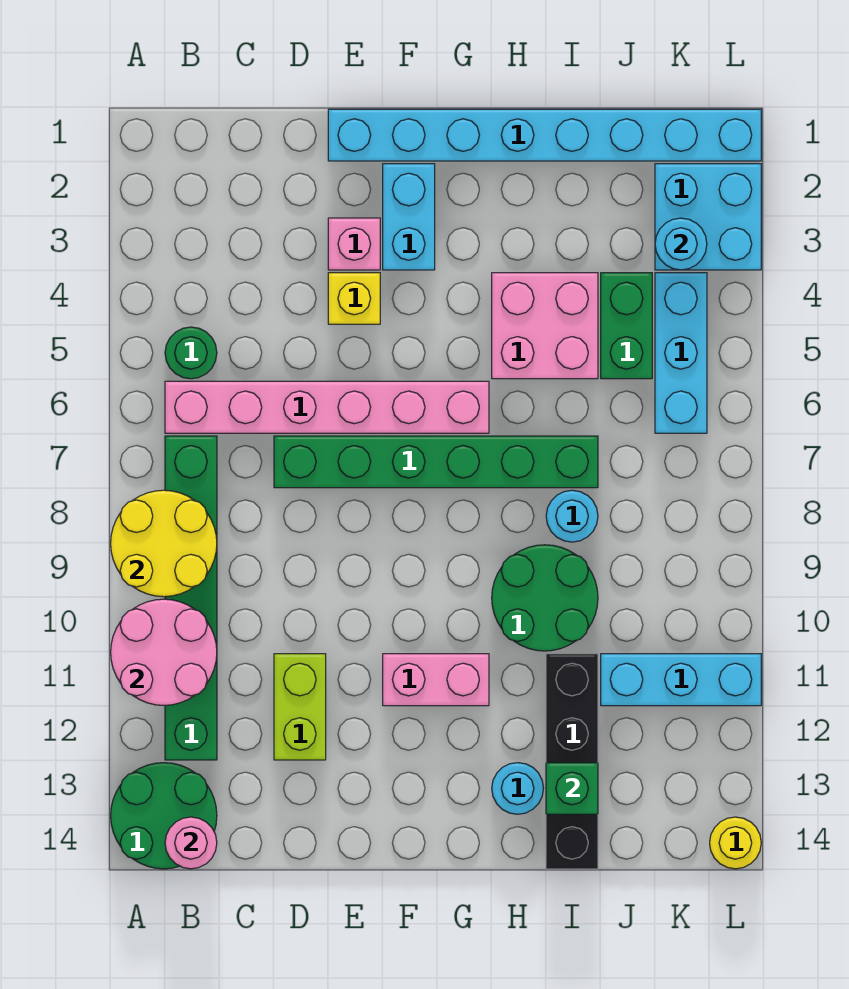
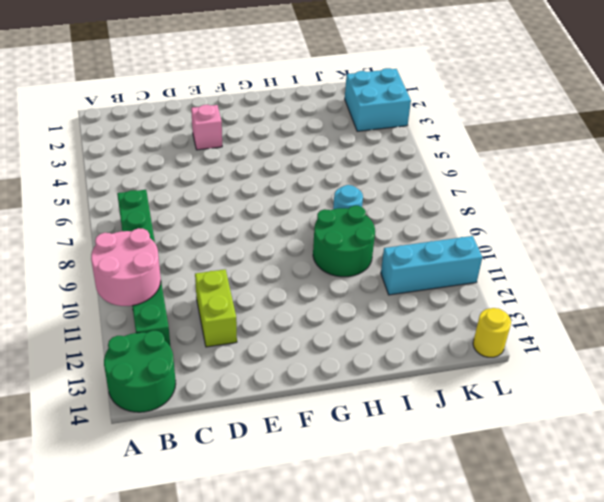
none -> green 1x1 round brick [165,327,217,379]
none -> pink 1x6 brick [165,381,489,433]
none -> green 1x6 brick [274,436,598,488]

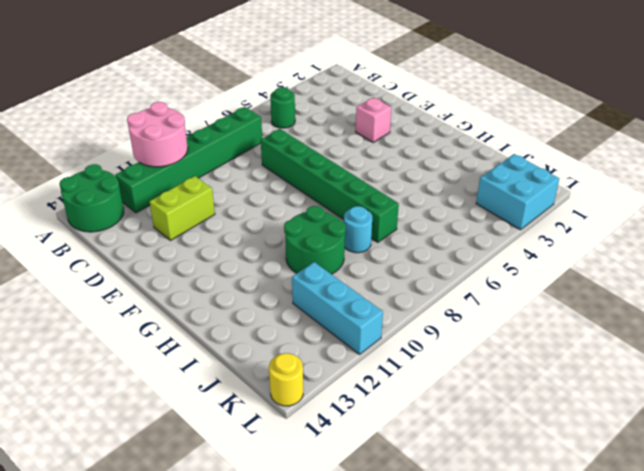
none -> pink 1x6 brick [165,381,489,433]
none -> cyan 1x8 brick [328,109,761,161]
none -> yellow 1x1 brick [328,273,380,324]

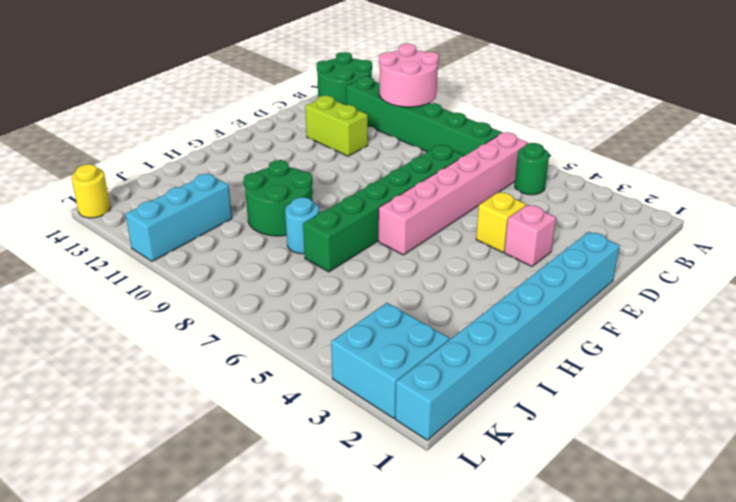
none -> cyan 1x2 brick [383,164,435,270]
none -> pink 1x2 brick [383,654,489,706]
none -> pink 2x2 brick [492,273,598,379]

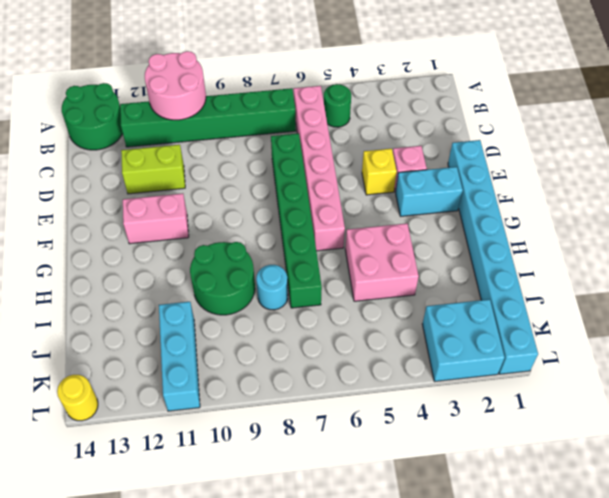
pink 1x2 brick [123,193,189,244] -> pink 1x2 brick turned to [383,654,489,706]
none -> cyan 1x1 round brick [492,763,543,814]
none -> black 1x4 brick [546,654,598,869]
none -> green 1x2 brick [601,273,652,379]

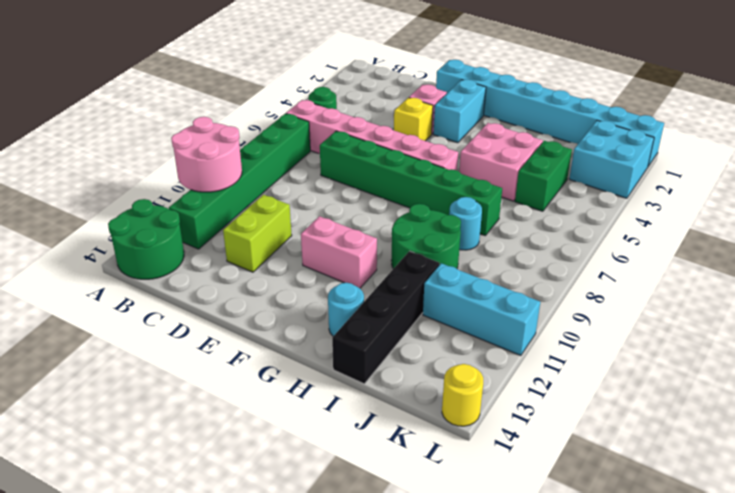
none -> cyan 1x3 brick [655,273,707,433]
none -> yellow 2x2 round brick [111,490,217,597]
none -> pink 1x1 round brick [165,817,217,869]

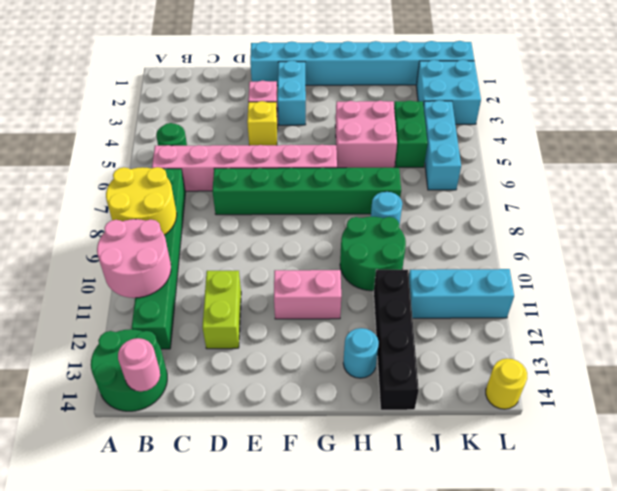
none -> green 1x1 brick [546,763,598,814]
none -> cyan 1x1 round brick [655,218,707,270]

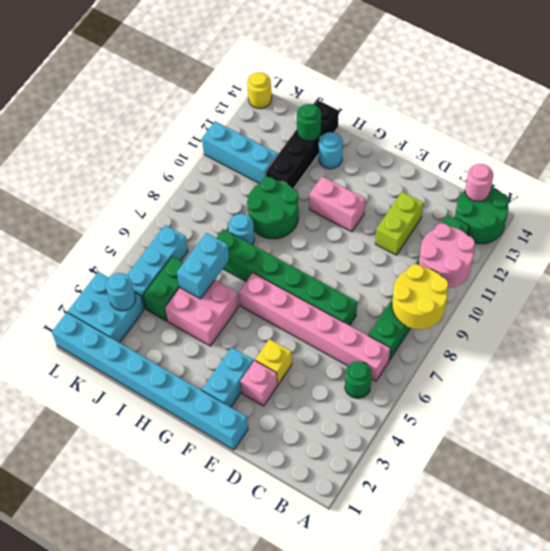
cyan 1x2 brick [177,233,229,299] -> none
green 1x1 round brick [297,104,321,141] -> green 1x1 brick [546,763,598,814]

